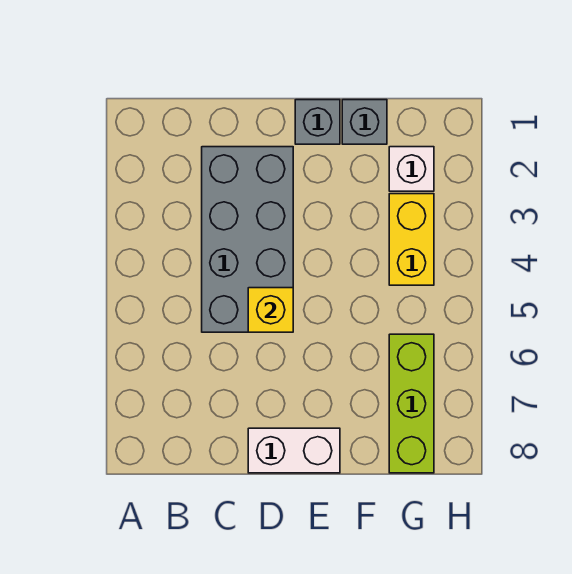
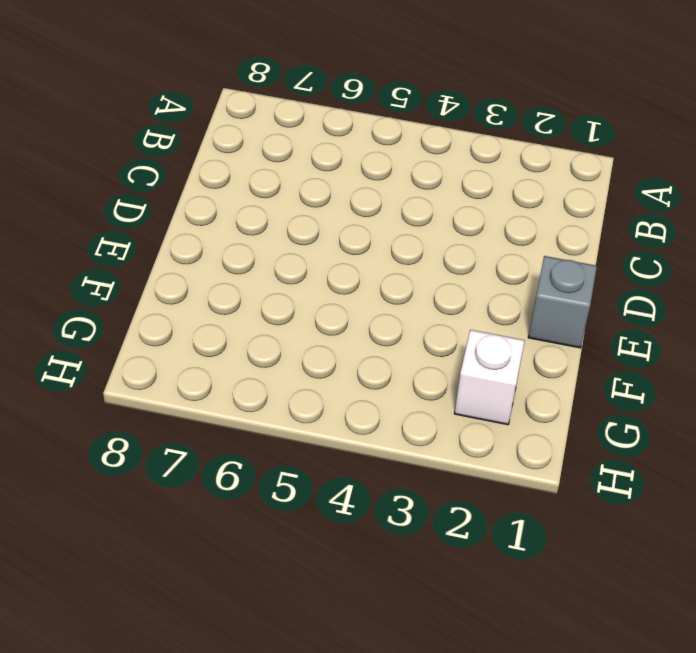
none -> grey 2x4 brick [202,147,293,332]
none -> white 1x2 brick [248,428,340,473]

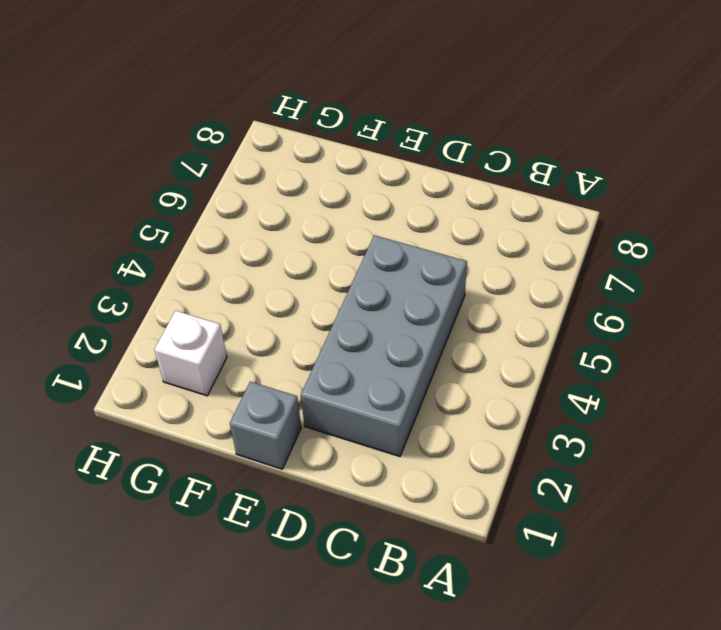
none -> white 1x2 brick [248,428,340,473]
none -> grey 1x1 brick [342,100,387,144]

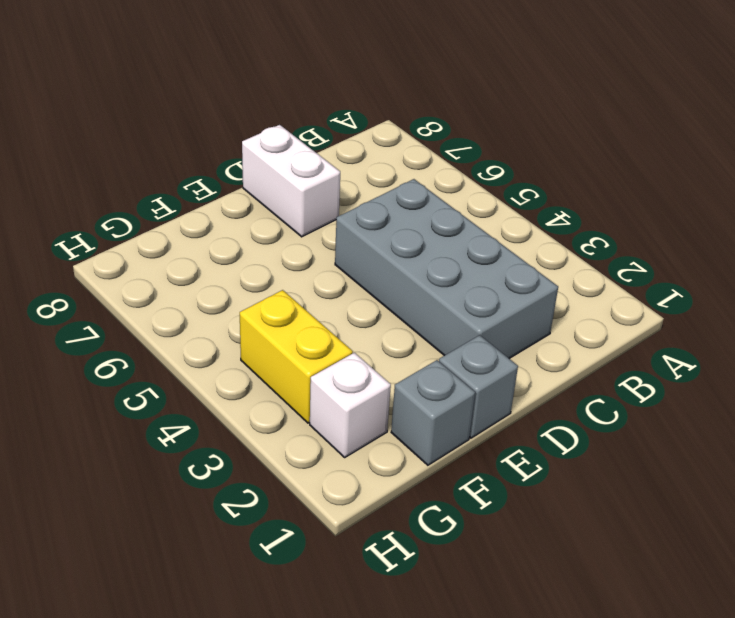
white 1x2 brick [242,125,340,237] -> white 1x2 brick turned to [248,428,340,473]
none -> lime 1x3 brick [389,334,434,473]
none -> yellow 1x1 brick [248,288,293,332]

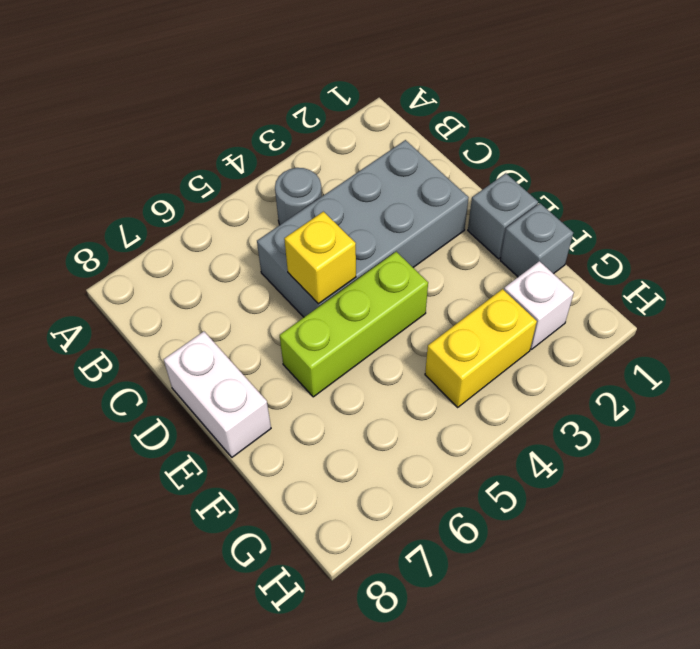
grey 1x1 round brick [275,168,322,225] -> none
lime 1x3 brick [280,252,428,397] -> lime 1x3 brick moved to [389,334,434,473]

